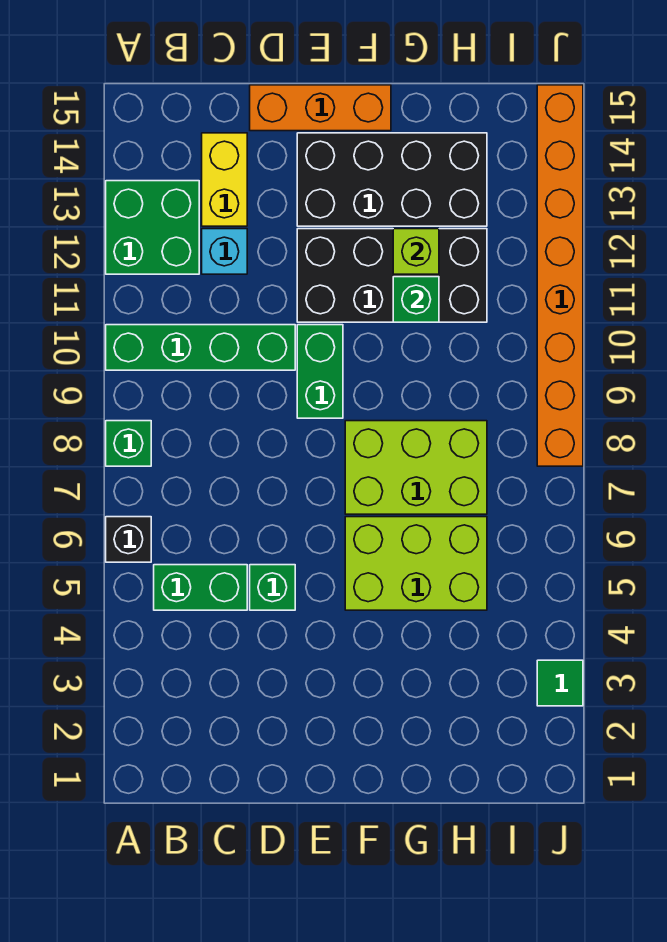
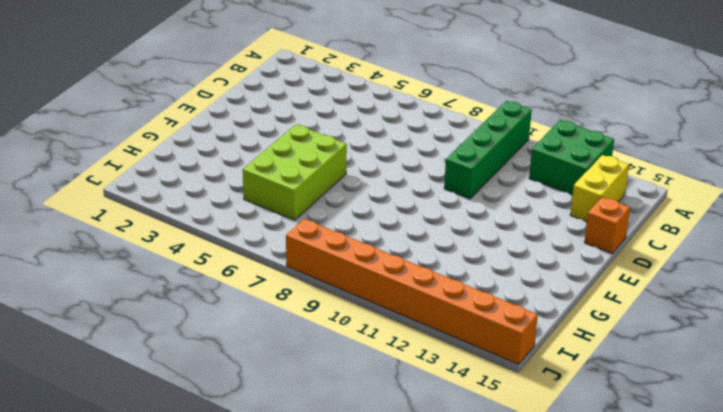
yellow 1x2 brick [570,155,629,222] -> yellow 1x2 brick turned to [202,133,247,226]
orange 1x1 brick [585,197,630,253] -> orange 1x3 brick [250,85,391,131]
none -> black 1x1 brick [106,517,151,562]
none -> green 1x1 brick [106,421,151,466]
none -> green 1x2 brick [154,565,247,610]

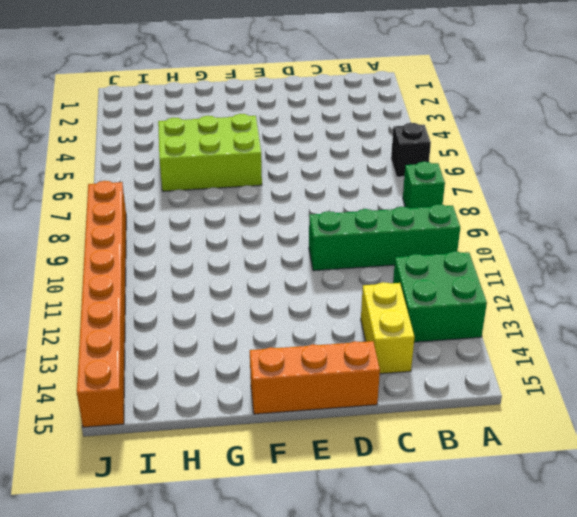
none -> green 1x2 brick [154,565,247,610]
none -> cyan 1x1 brick [202,229,247,274]
none -> green 1x1 brick [250,565,295,610]

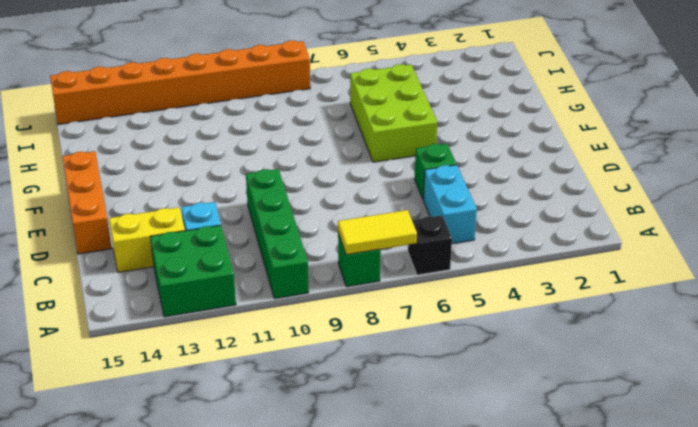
yellow 1x2 tile [338,210,417,255] -> none
cyan 1x2 brick [424,165,477,244] -> green 1x2 brick [154,565,247,610]
none -> green 1x2 brick [297,325,343,418]
none -> black 2x4 brick [297,229,487,322]
none -> black 2x4 brick [297,133,487,226]

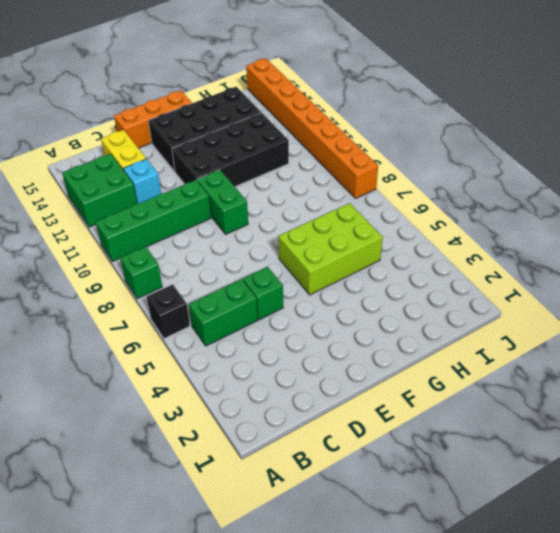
none -> lime 2x3 brick [345,421,487,514]
none -> green 1x1 tile [537,660,583,706]
none -> green 1x1 brick [393,277,439,322]

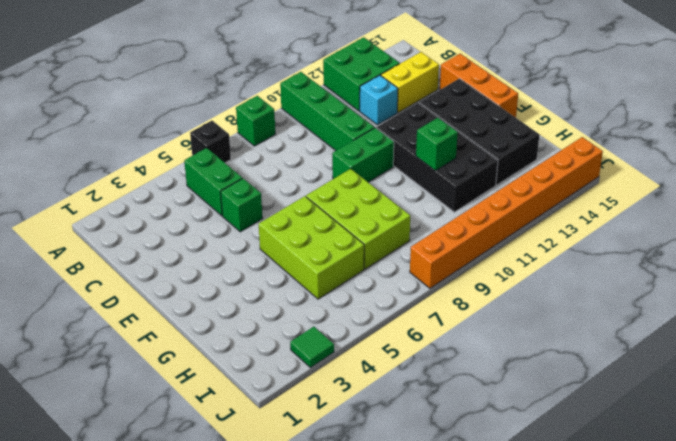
none -> lime 1x1 brick [393,229,439,274]

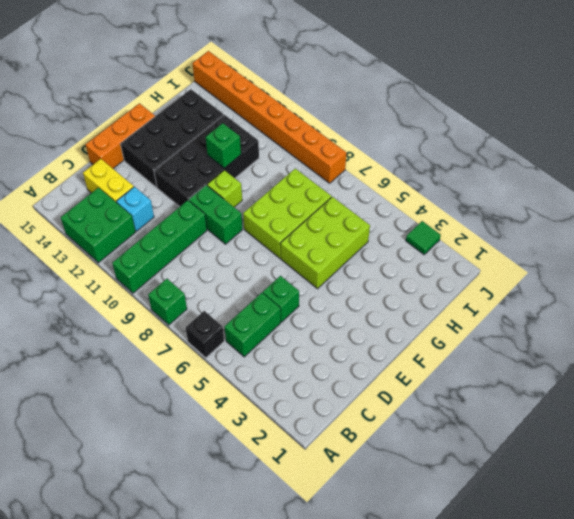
lime 1x1 brick [207,170,242,207] -> lime 1x1 brick moved to [393,229,439,274]

